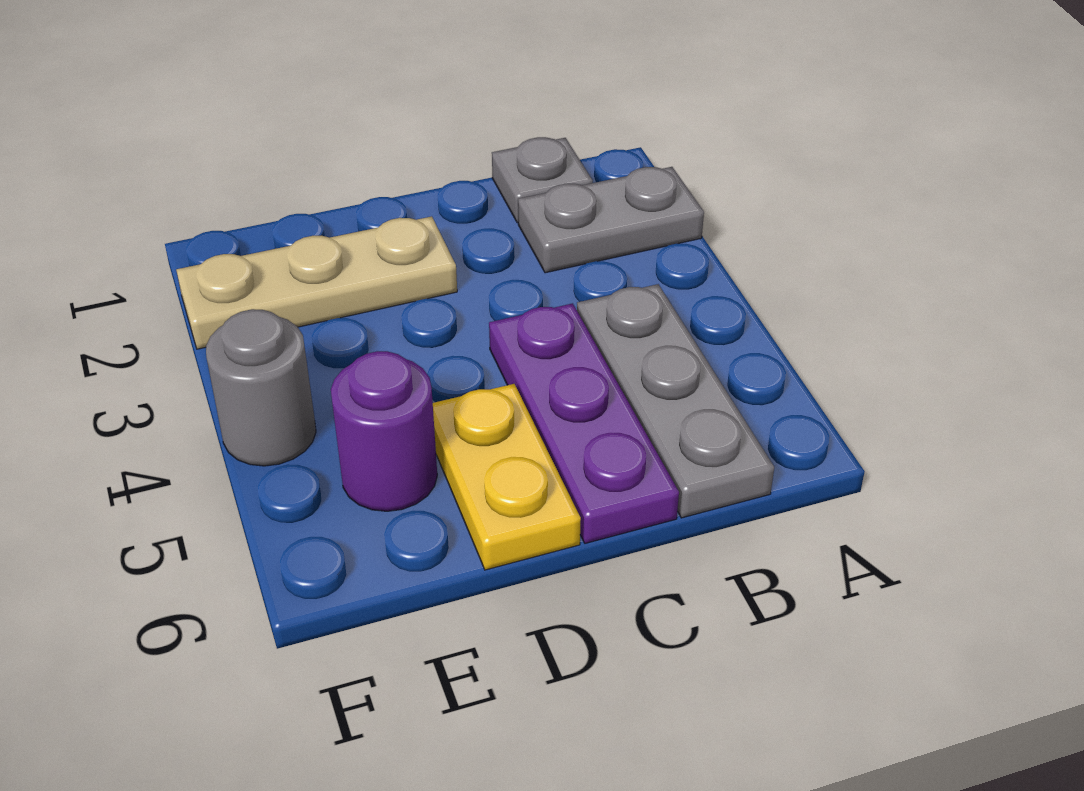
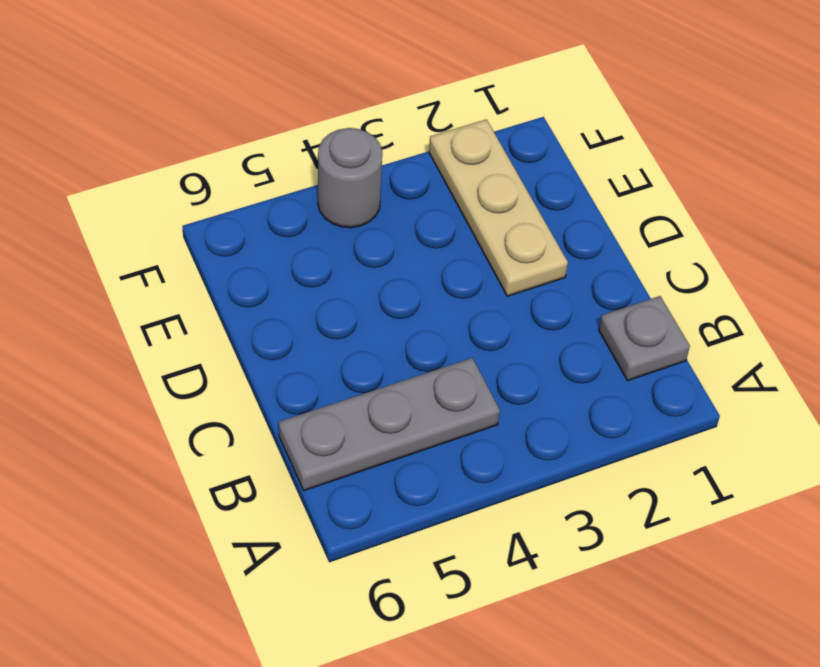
none -> grey 1x2 plate [518,167,704,273]
none -> purple 1x3 plate [489,303,679,543]

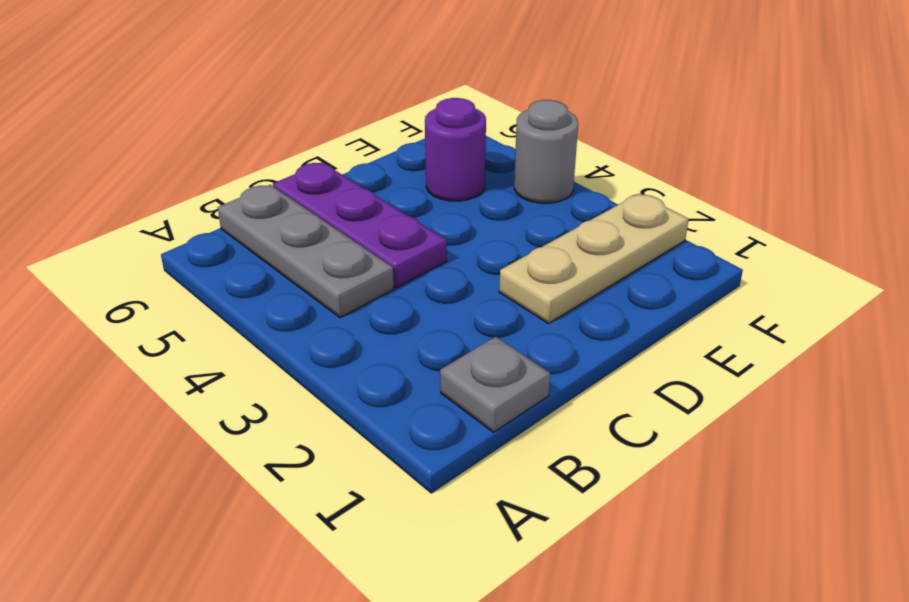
none -> grey 1x2 plate [518,167,704,273]
none -> yellow 1x2 plate [433,384,581,570]

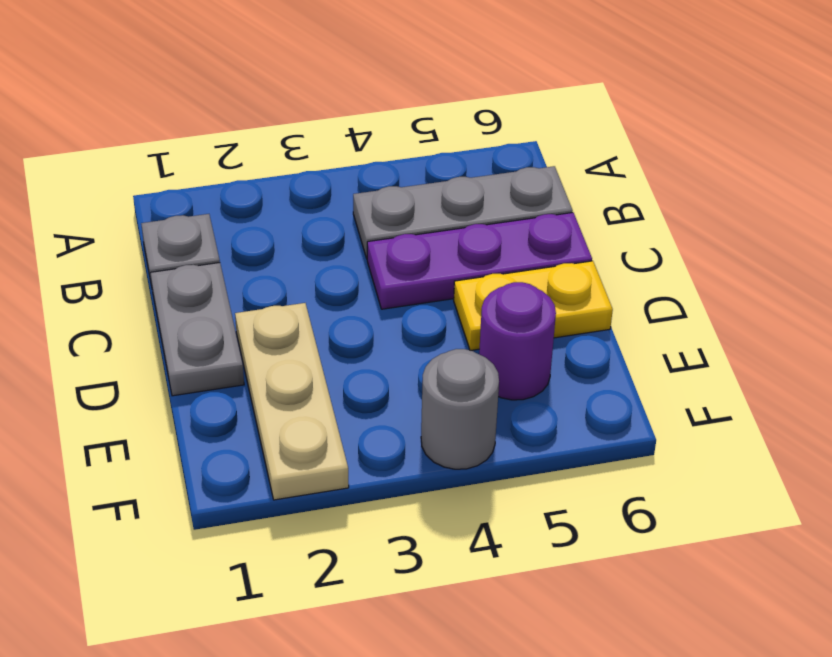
grey 1x2 plate [151,263,244,396] -> grey 1x2 plate moved to [518,167,704,273]

